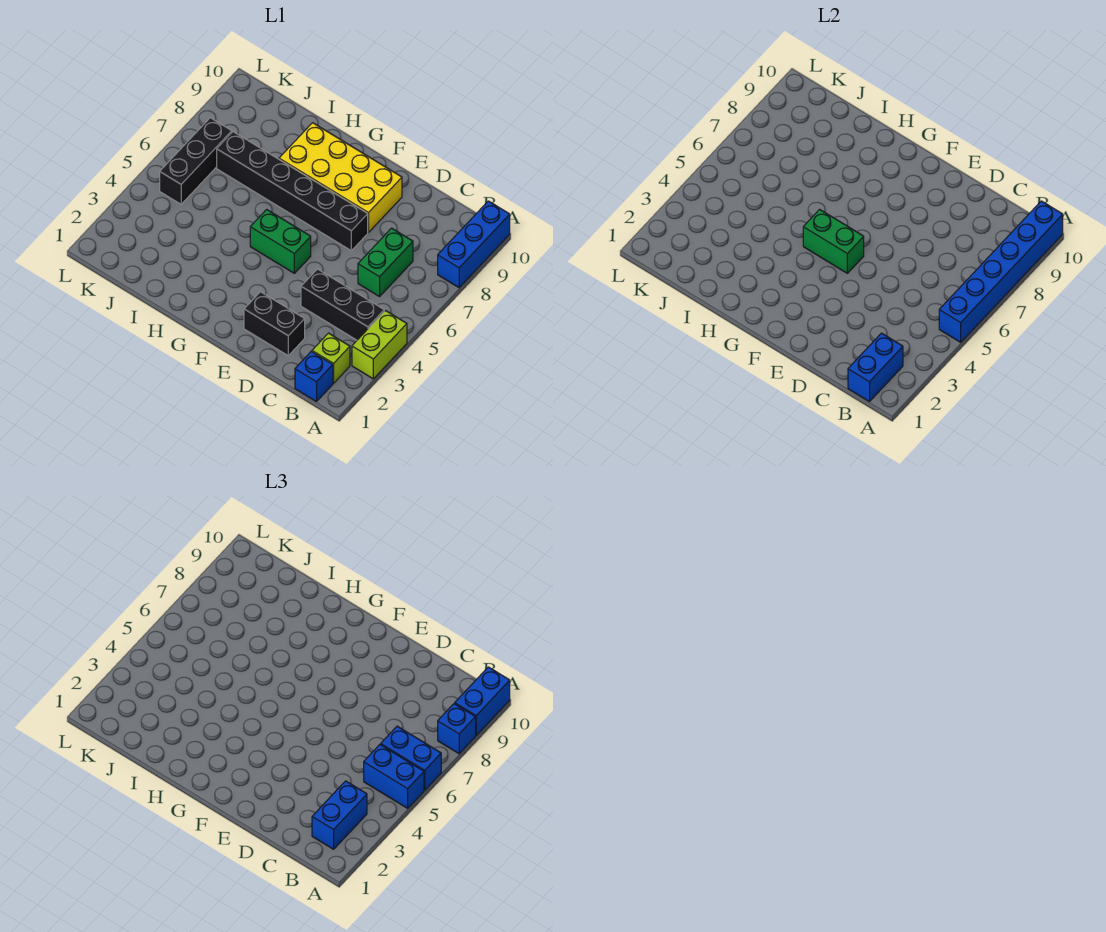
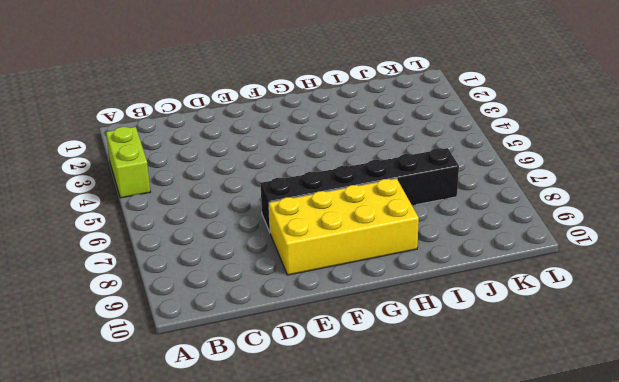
none -> blue 1x3 brick [438,201,510,288]
none -> blue 1x1 brick [295,351,333,402]
none -> lime 1x1 brick [312,333,350,383]

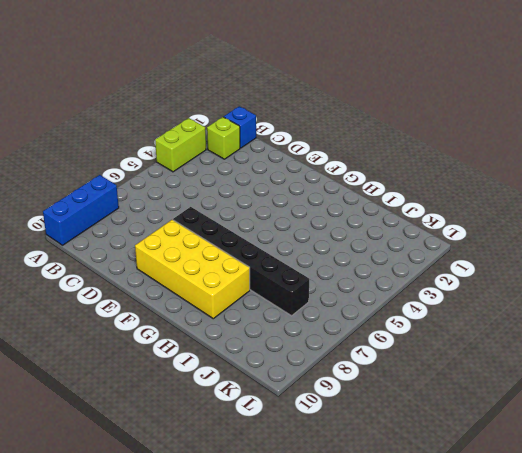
none -> black 1x3 brick [301,269,384,340]
none -> green 1x2 brick [358,228,413,297]
none -> black 1x2 brick [244,292,305,356]

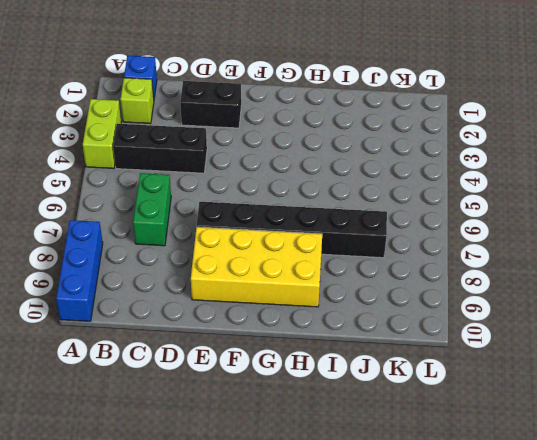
none -> green 1x2 brick [250,209,311,273]
none -> black 1x3 brick [160,118,232,204]
none -> blue 1x6 brick [939,201,1063,342]

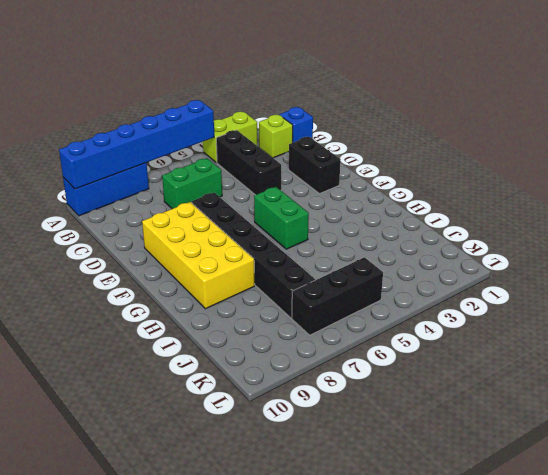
none -> blue 1x2 brick [848,333,903,402]
none -> green 1x2 brick [803,209,864,273]
none -> blue 1x2 brick [364,745,424,808]

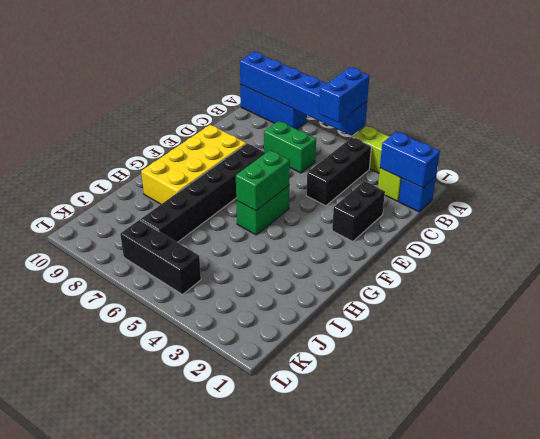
none -> blue 1x2 brick [381,726,441,790]
none -> blue 1x1 brick [438,704,476,754]
none -> blue 1x2 brick [455,667,510,735]

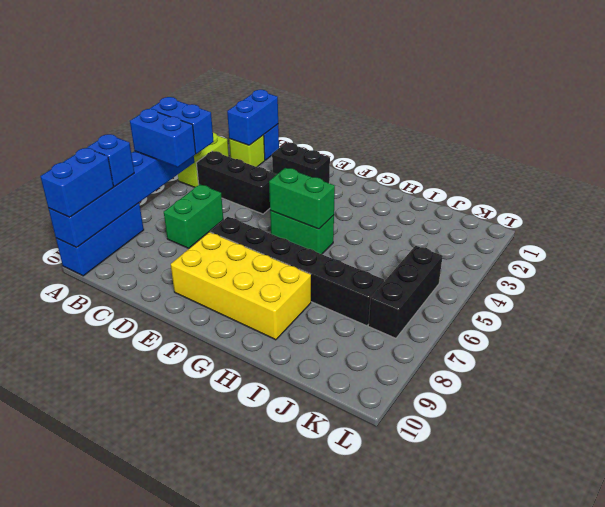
none -> blue 1x2 brick [312,781,367,849]

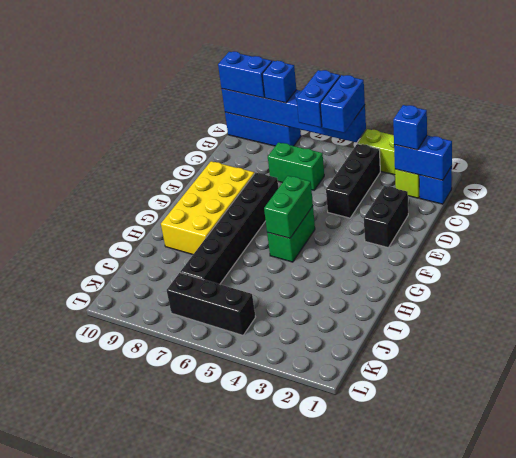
blue 1x1 brick [393,105,427,150] -> blue 1x2 brick [312,781,367,849]

